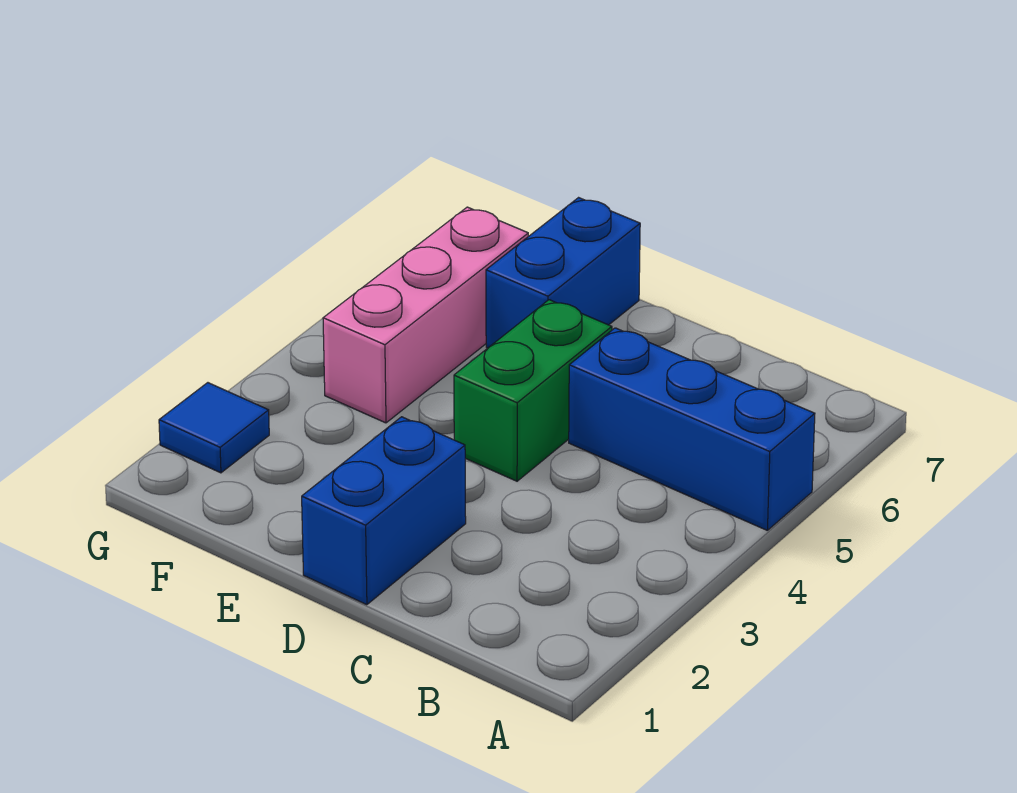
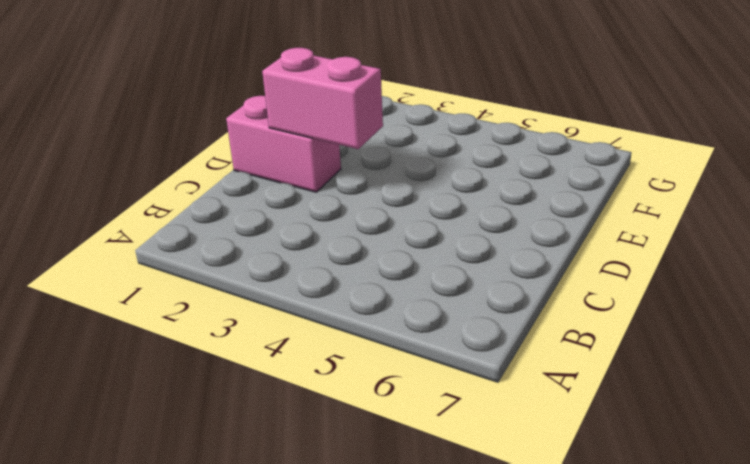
pink 1x2 brick [226,96,341,192] -> blue 1x2 brick [302,417,466,605]
pink 1x2 brick [262,48,383,149] -> none
none -> blue 1x3 brick [569,328,815,530]
none -> green 1x2 brick [454,300,612,481]

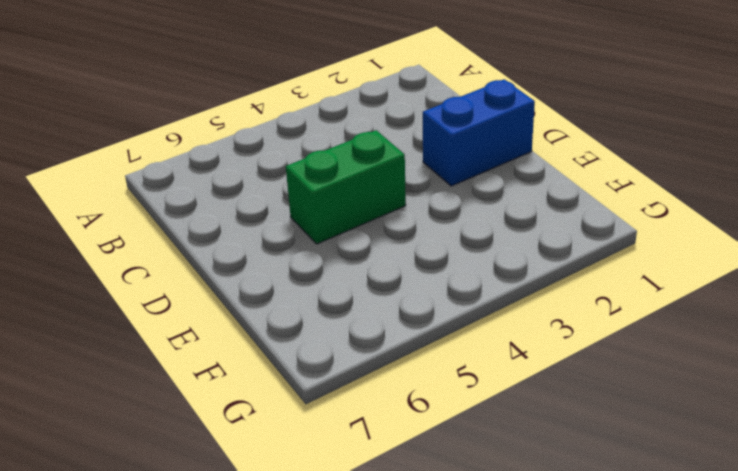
none -> blue 1x3 brick [569,328,815,530]
none -> blue 1x2 brick [486,198,640,348]

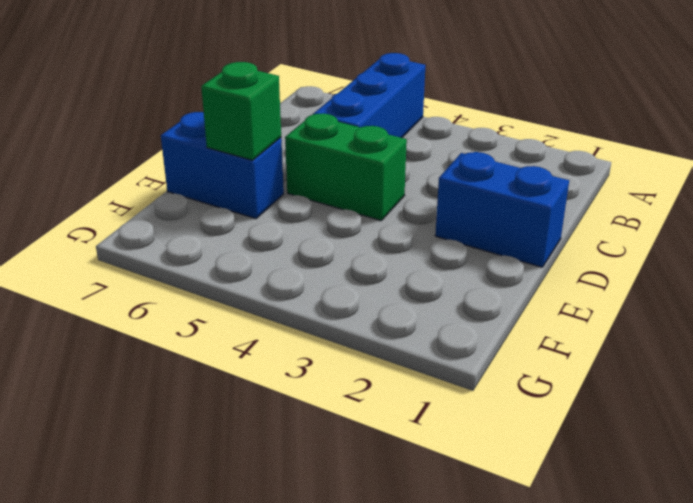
green 1x1 brick [201,62,281,160] -> none
none -> pink 1x3 brick [323,207,528,423]
none -> blue 1x1 tile [159,383,269,473]

